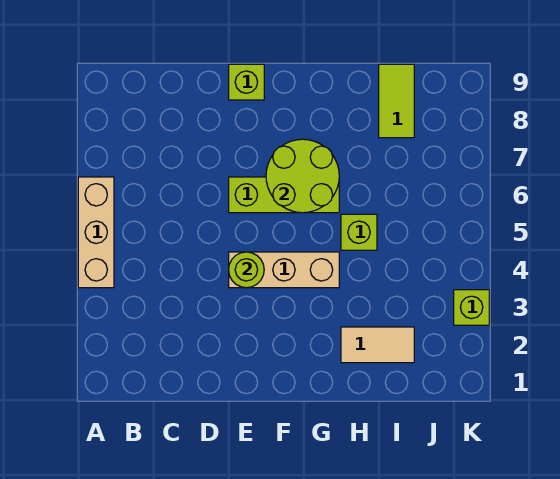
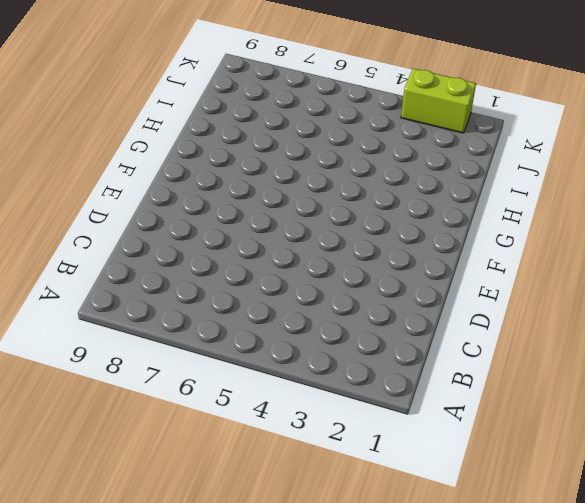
lime 1x2 brick [401,69,476,133] -> lime 1x1 brick [454,290,489,325]
none -> tan 1x3 brick [78,177,114,288]
none -> tan 1x3 brick [229,252,339,288]

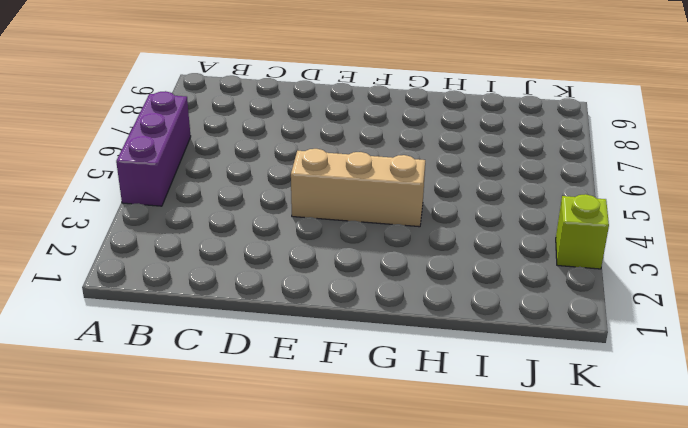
purple 1x3 brick [116,91,191,206] -> tan 1x3 brick [78,177,114,288]
none -> lime 1x3 brick [229,177,339,213]
none -> lime 1x1 brick [229,64,264,100]

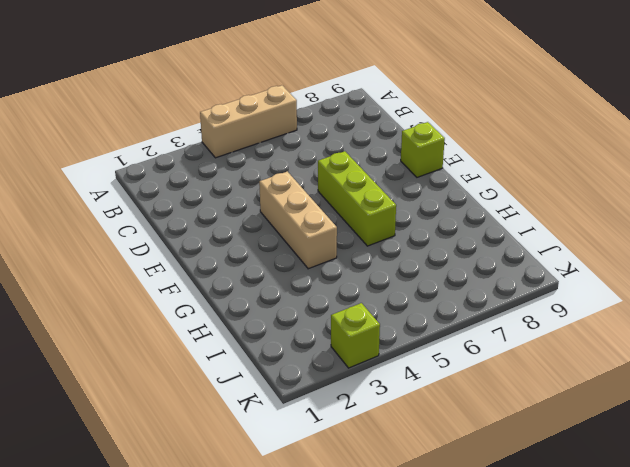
none -> tan 1x2 tile [341,327,414,363]
none -> lime 1x1 brick [341,214,377,250]

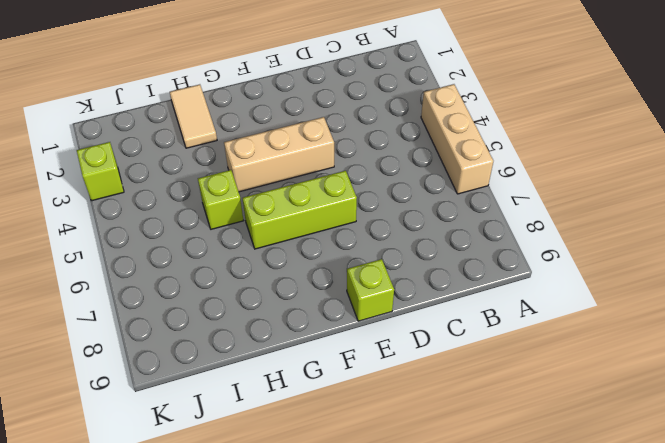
tan 1x2 tile [170,84,217,148] -> tan 1x2 tile turned to [341,327,414,363]
none -> lime 1x2 tile [379,64,414,138]
none -> lime 1x1 round brick [229,252,264,288]

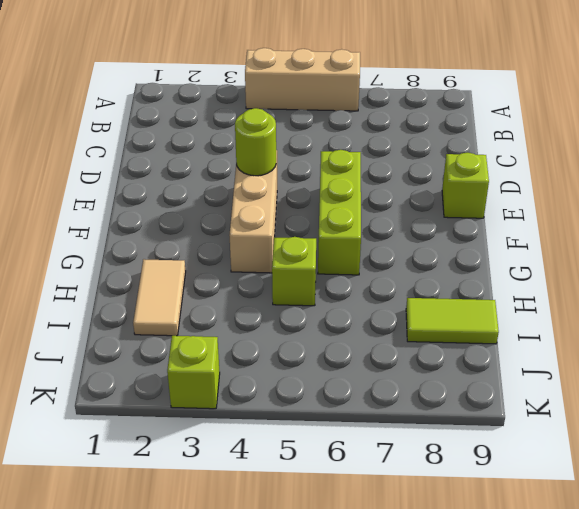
none -> lime 2x2 round brick [266,139,339,213]

